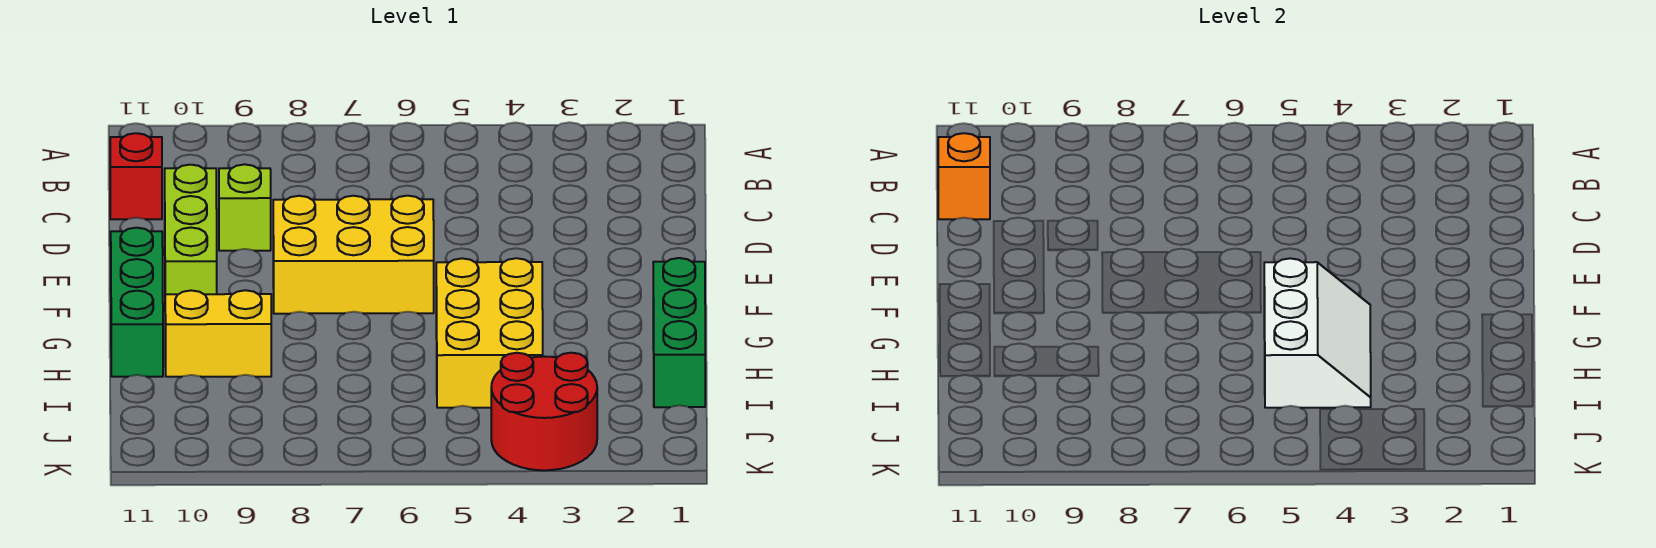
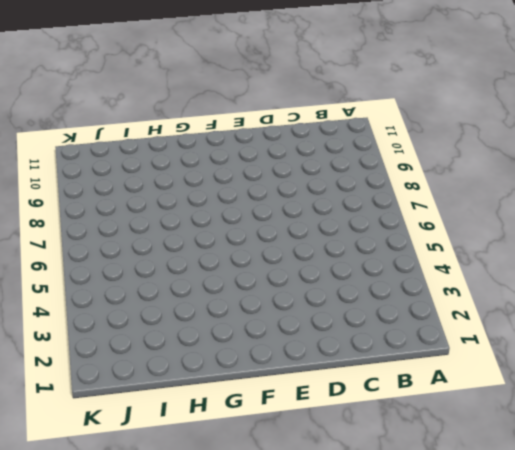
none -> red 1x1 brick [110,133,162,219]
none -> lime 1x1 brick [219,164,271,251]

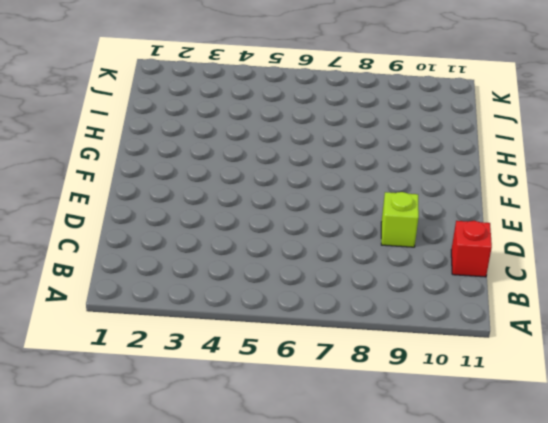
none -> lime 1x3 brick [165,165,217,294]
none -> yellow 2x3 brick [273,196,434,314]

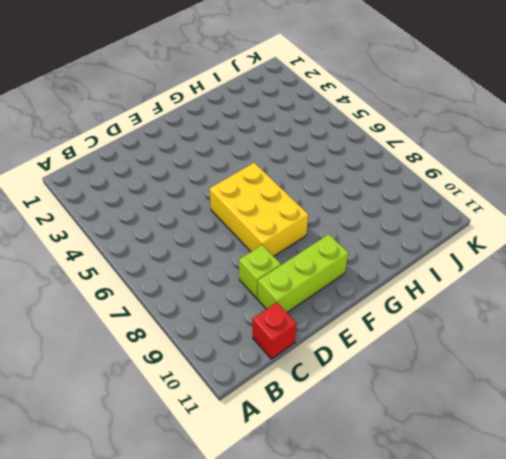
none -> green 1x3 brick [111,228,163,377]
none -> green 1x3 brick [653,258,705,407]

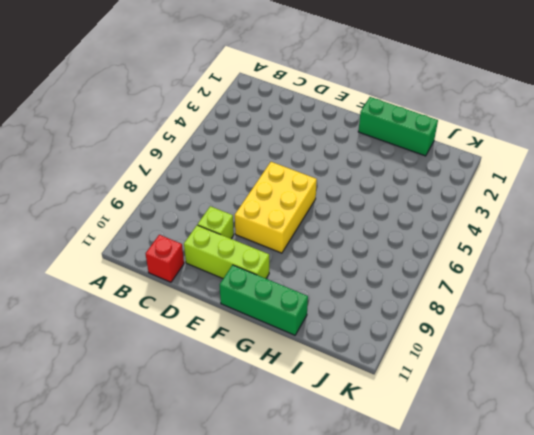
none -> yellow 2x3 brick [436,258,543,408]
none -> yellow 1x2 brick [165,290,271,377]

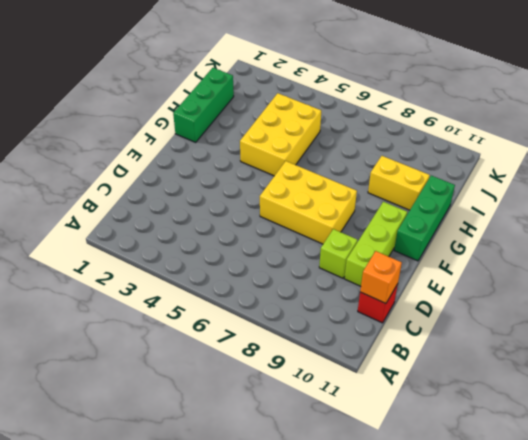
none -> red 2x2 round brick [491,353,597,470]
none -> white 2x3 slope [1264,258,1371,408]

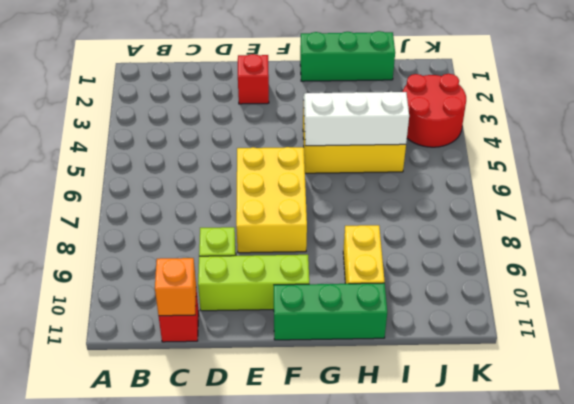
red 1x1 brick [238,54,269,104] -> none

